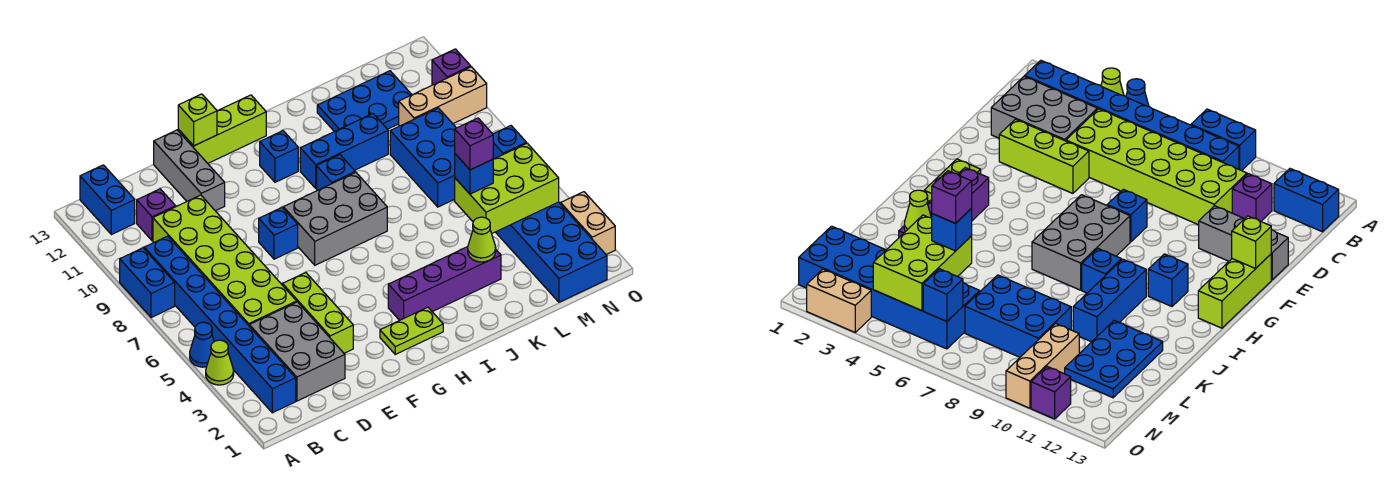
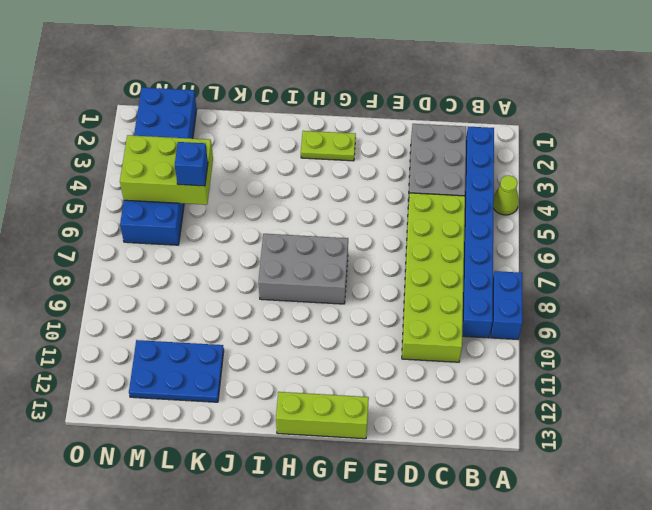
none -> blue 1x1 cone [190,322,214,367]
none -> blue 1x2 brick [80,165,135,235]
none -> purple 1x1 brick [137,189,176,241]
none -> lime 1x3 brick [282,273,353,353]

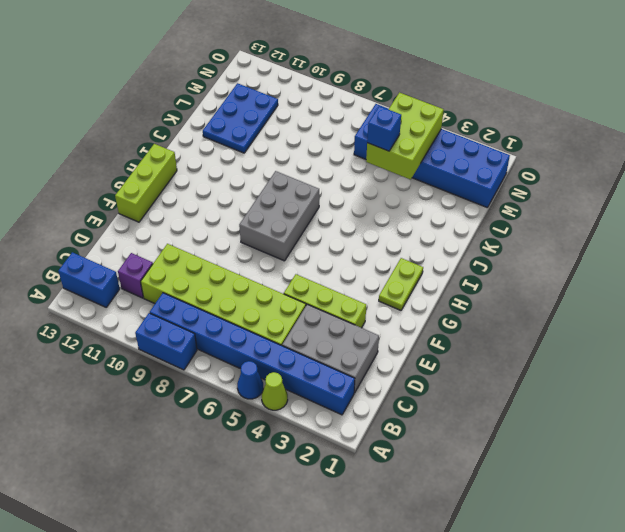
none -> grey 1x3 brick [154,130,225,211]
none -> blue 1x1 brick [259,208,298,259]
none -> purple 1x4 brick [388,247,501,320]
none -> blue 1x1 brick [260,131,298,182]

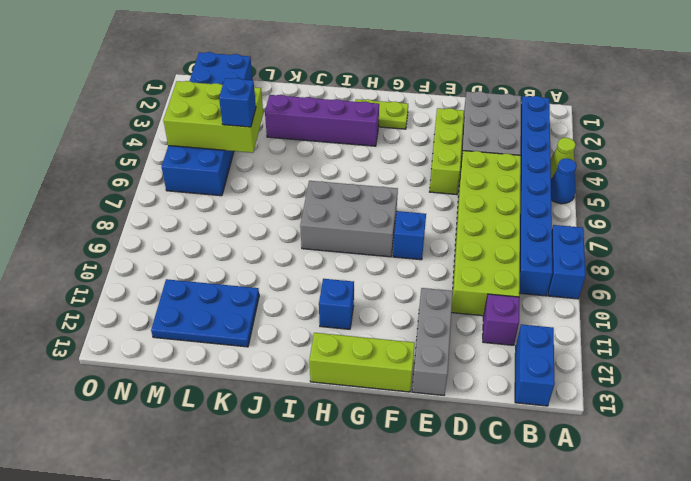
none -> blue 1x1 brick [317,155,355,191]
none -> blue 1x3 brick [300,114,388,188]
none -> blue 2x3 brick [390,108,456,207]
none -> tan 1x3 brick [399,67,487,126]

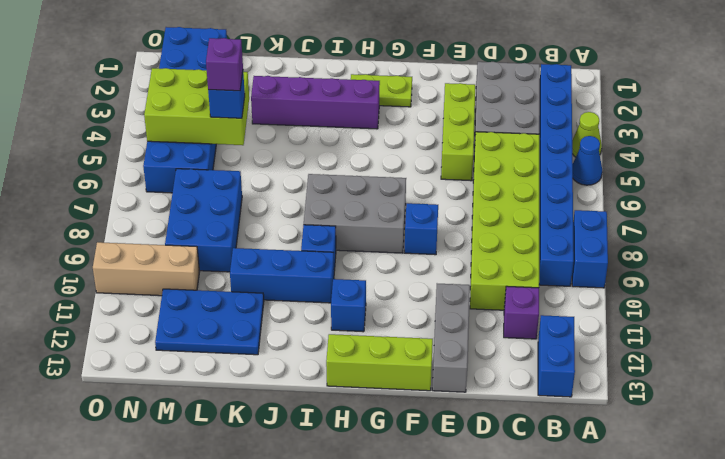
none -> tan 1x2 brick [561,192,615,255]
none -> purple 1x1 brick [432,49,471,85]
none -> lime 1x1 brick [178,94,217,146]
none -> lime 1x1 cone [468,217,496,262]

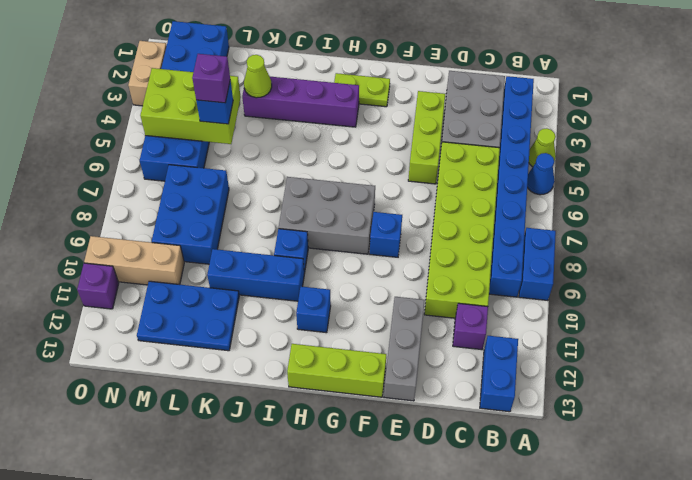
none -> lime 1x1 brick [178,94,217,146]
none -> blue 1x1 brick [493,126,527,159]

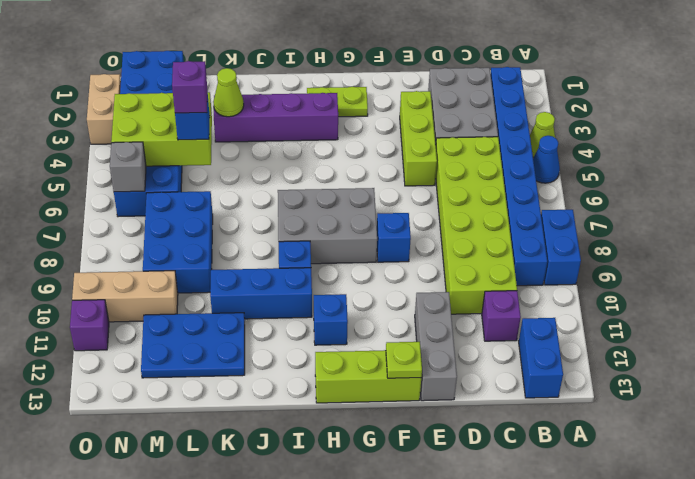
lime 1x1 plate [386,342,422,378] -> lime 1x1 brick [178,94,217,146]
grey 1x1 brick [110,142,146,192] -> blue 1x1 brick [493,126,527,159]

